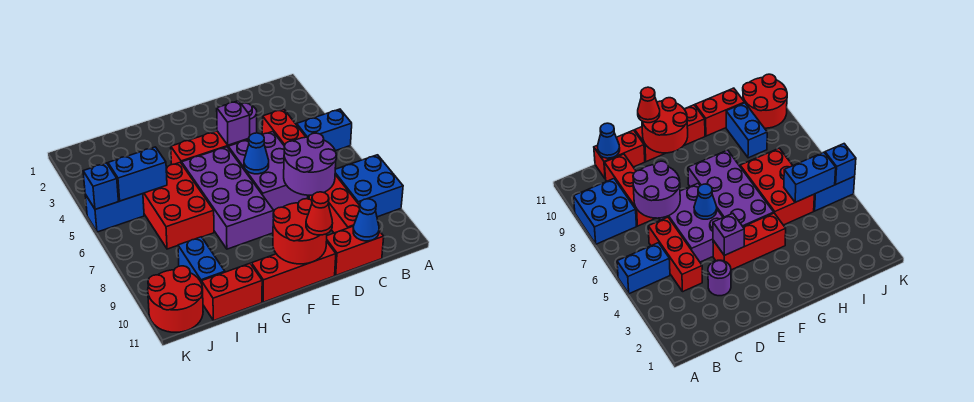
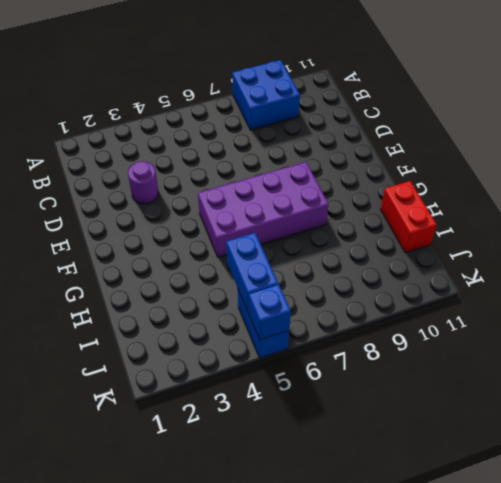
none -> blue 1x2 brick [297,109,352,151]
none -> red 1x3 brick [262,109,306,146]
none -> red 1x3 brick [309,175,360,233]

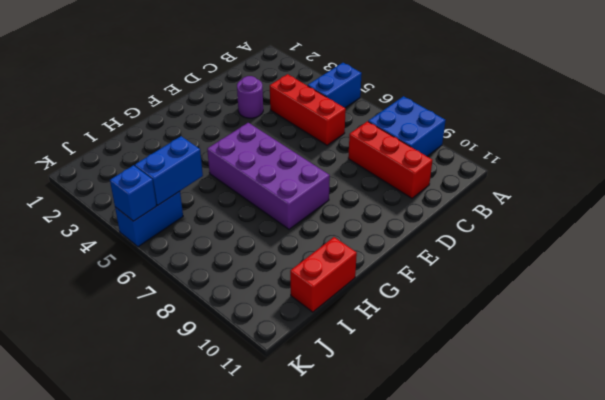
none -> red 1x2 brick [327,226,384,275]
none -> purple 2x3 brick [228,132,308,211]
none -> red 1x3 brick [171,131,249,165]

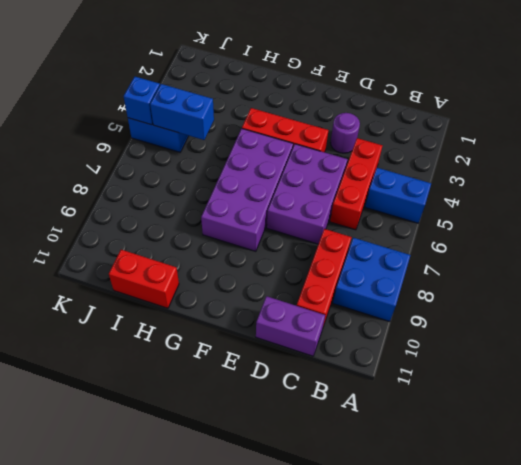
purple 1x2 brick [256,296,325,356] -> red 1x2 brick [327,226,384,275]
none -> red 1x3 brick [251,242,336,302]
none -> red 2x3 brick [143,162,214,249]
none -> blue 1x2 brick [178,237,225,283]

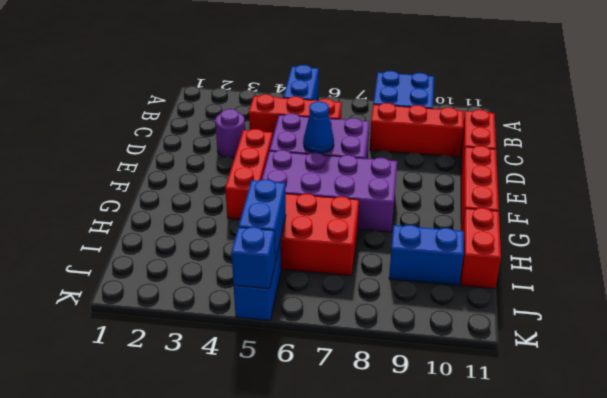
none -> red 2x2 round brick [148,266,203,332]
none -> purple 2x2 round brick [284,133,336,195]
none -> blue 1x1 cone [353,199,379,241]

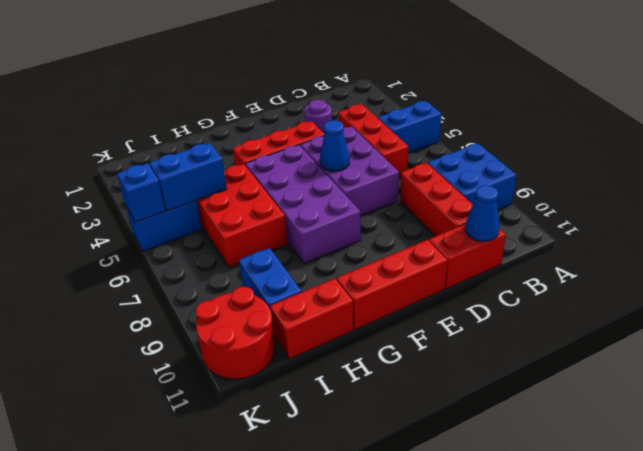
none -> purple 2x2 round brick [284,133,336,195]
none -> purple 1x1 brick [217,101,250,145]
none -> red 2x2 round brick [273,199,327,264]

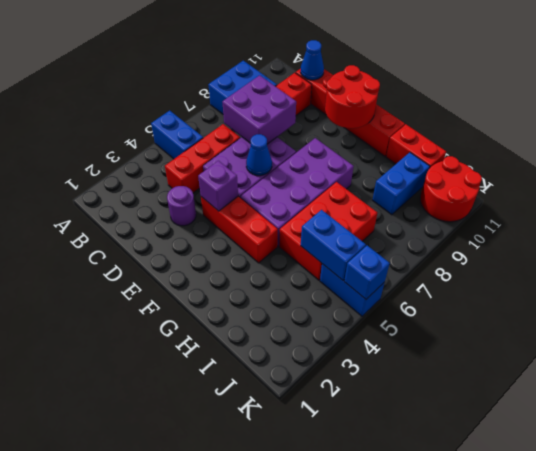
purple 2x2 brick [223,75,296,144] -> purple 2x2 round brick [284,133,336,195]
none -> red 1x1 cone [306,192,333,235]

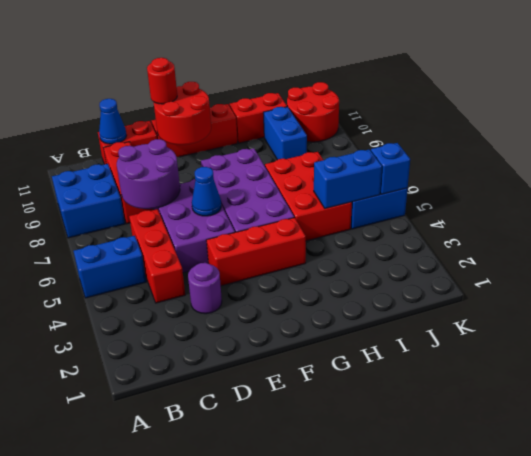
red 1x1 round brick [147,58,177,104] -> red 1x1 cone [306,192,333,235]
none -> purple 1x1 brick [217,101,250,145]

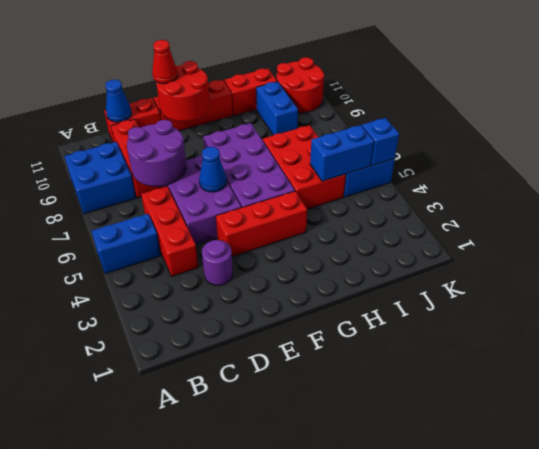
none -> purple 1x1 brick [217,101,250,145]

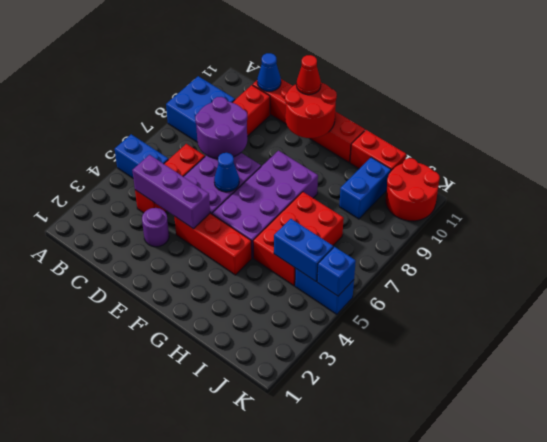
purple 1x3 brick [132,155,210,229] -> purple 1x1 brick [217,101,250,145]

